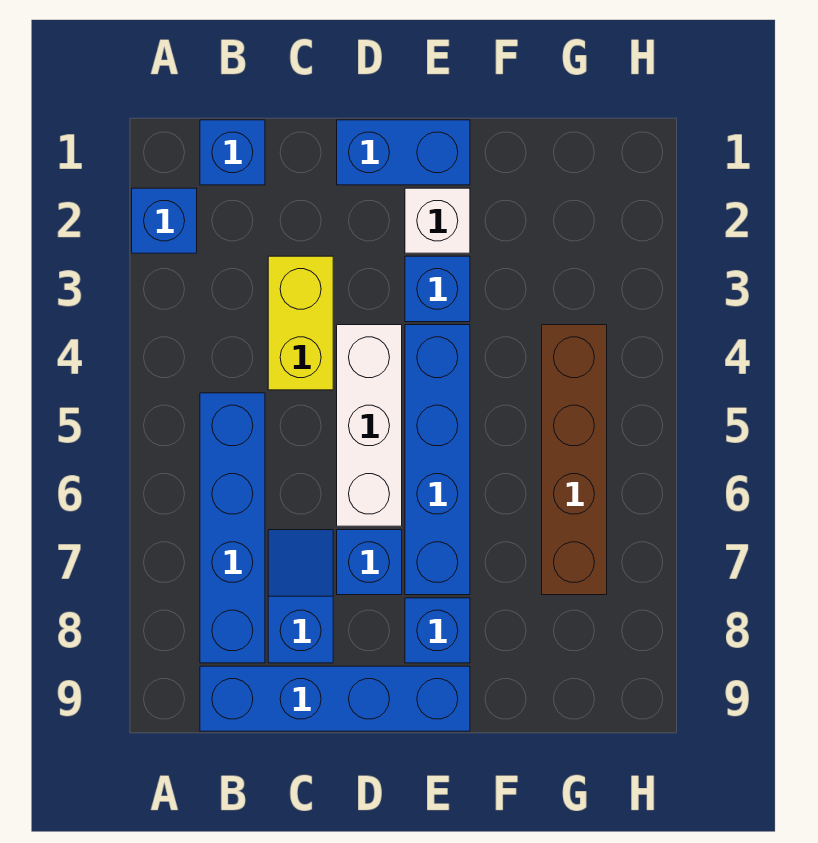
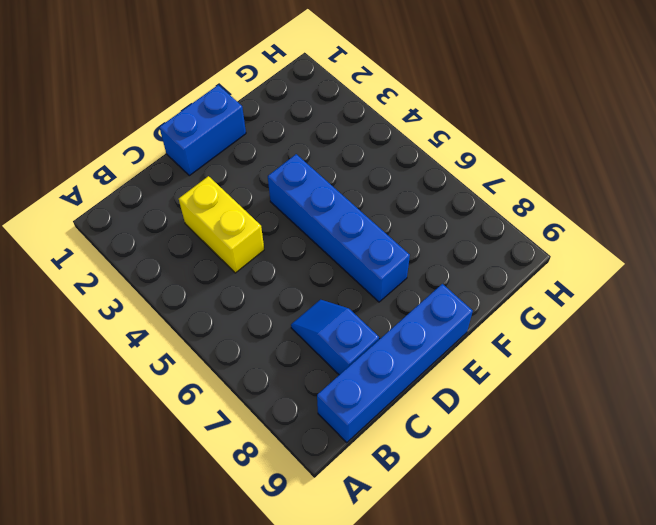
none -> blue 1x1 brick [132,188,197,253]
none -> blue 1x1 brick [200,120,265,185]
none -> blue 1x4 brick [200,393,265,663]

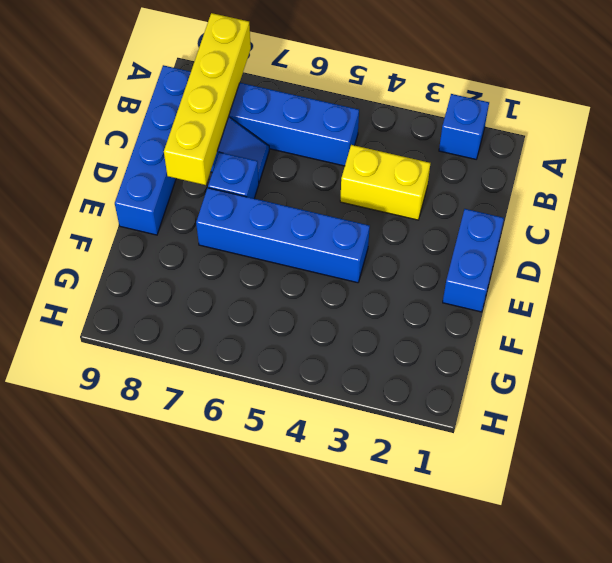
yellow 1x4 brick [164,13,251,185] -> none
none -> blue 1x1 brick [200,120,265,185]
none -> white 1x3 brick [337,325,402,526]
none -> white 1x1 brick [405,188,470,253]

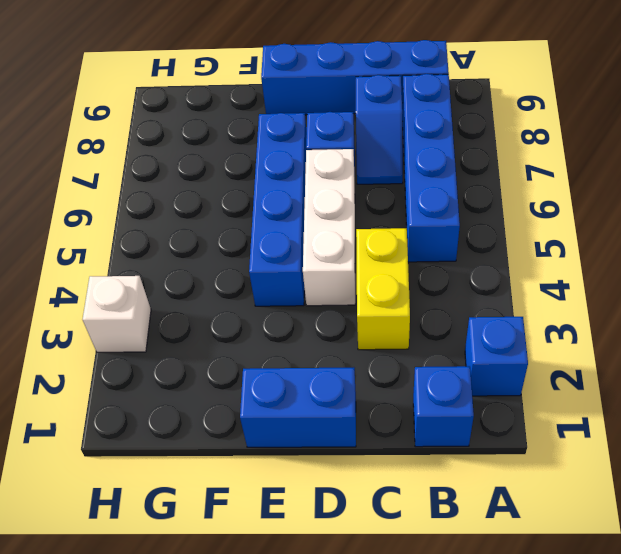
white 1x1 brick [82,276,151,352] -> white 1x1 brick moved to [405,188,470,253]
none -> blue 1x1 brick [405,256,470,322]
none -> blue 1x1 brick [405,598,470,663]
none -> brown 1x4 brick [542,325,607,595]

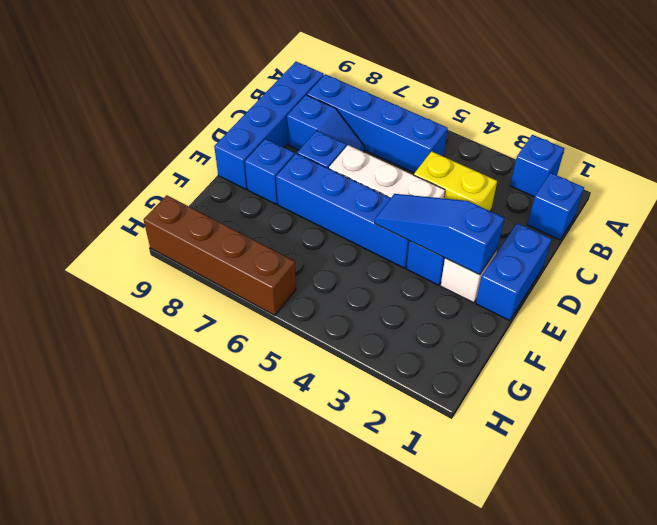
blue 1x3 slope [375,194,504,275] -> none
brown 1x4 brick [144,195,296,315] -> brown 1x4 brick moved to [542,325,607,595]

